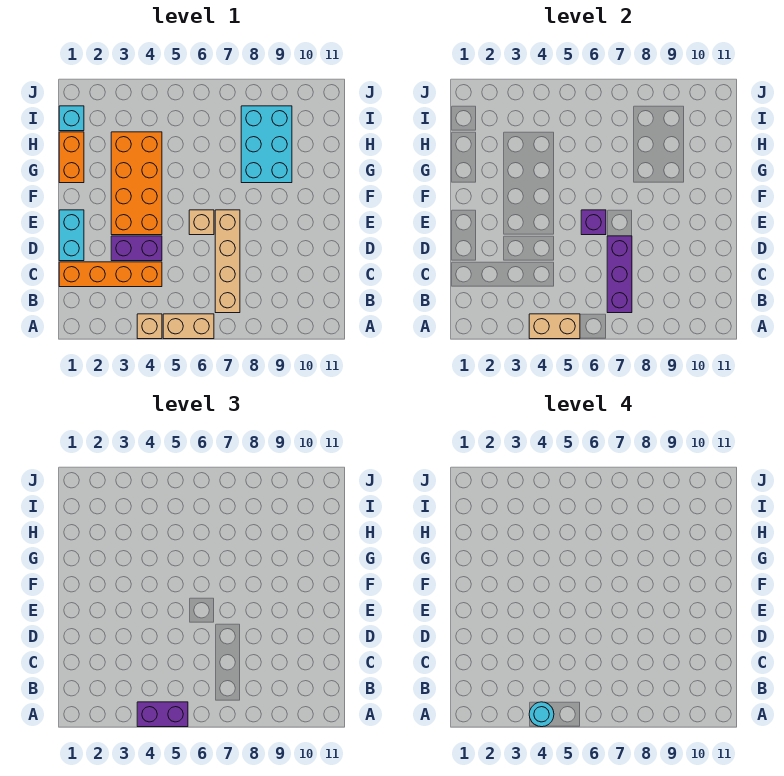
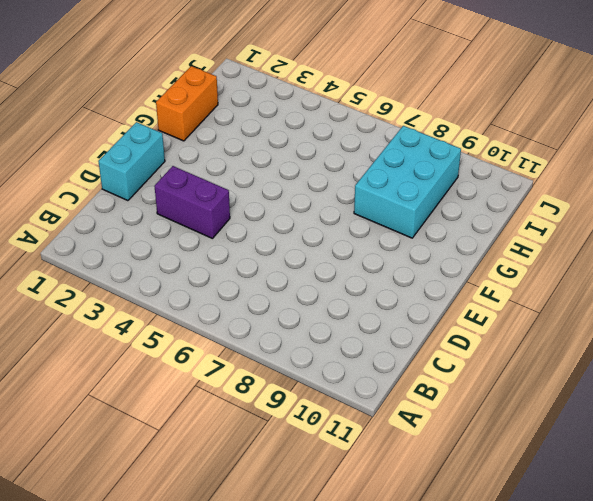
none -> tan 1x1 brick [137,314,162,339]
none -> tan 1x2 brick [163,314,214,339]
none -> tan 1x4 brick [215,210,240,313]

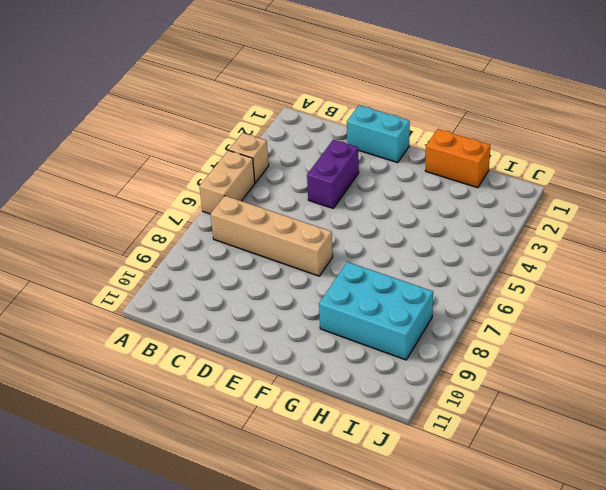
none -> orange 1x4 brick [59,262,162,287]
none -> orange 2x4 brick [111,132,162,235]
none -> tan 1x1 brick [189,210,214,235]

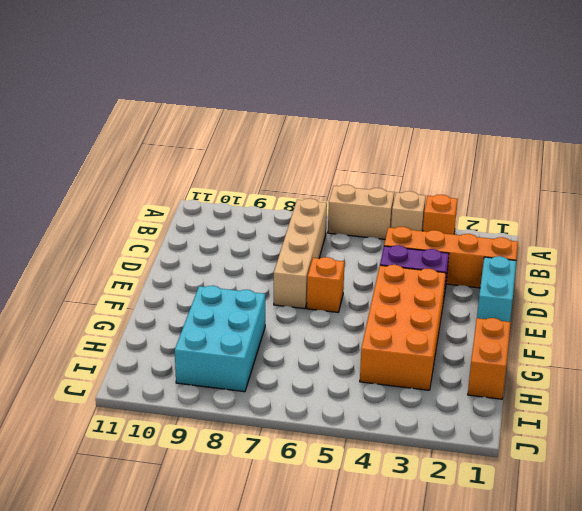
orange 1x1 brick [423,195,457,235] -> none
orange 1x1 brick [307,257,345,312] -> tan 1x1 brick [189,210,214,235]
none -> cyan 1x1 brick [59,106,84,131]
none -> tan 1x2 brick [529,314,580,339]
none -> purple 1x3 brick [607,236,632,313]

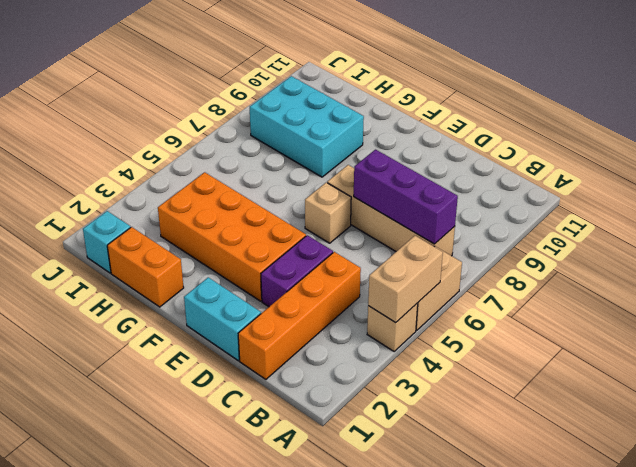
none -> purple 1x1 brick [581,210,606,235]
none -> purple 1x2 brick [137,702,188,727]
none -> cyan 1x1 round brick [529,702,554,727]

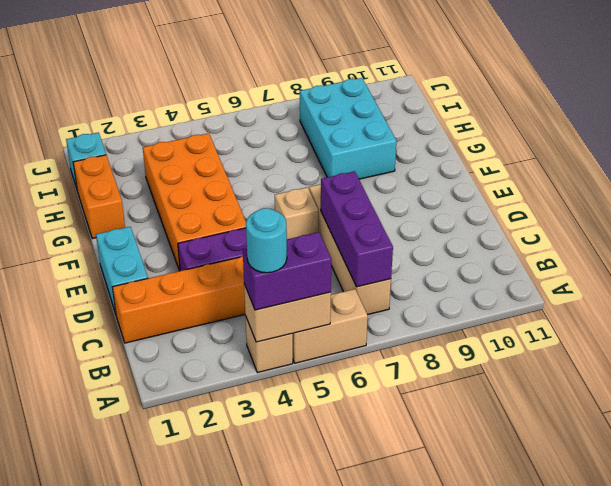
none -> purple 1x1 brick [581,210,606,235]

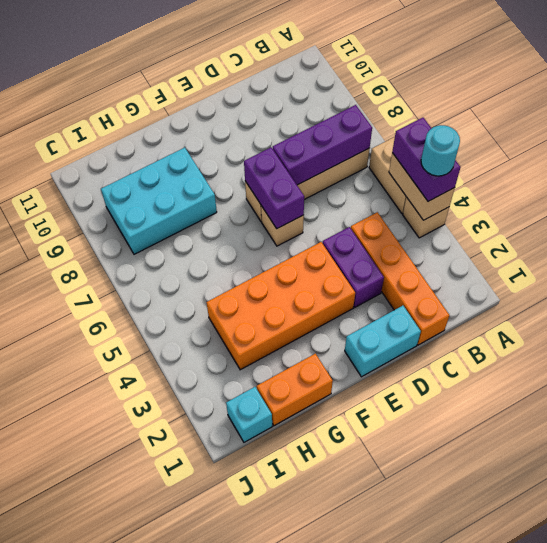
purple 1x2 brick [244,148,304,228] -> purple 1x1 brick [581,210,606,235]

